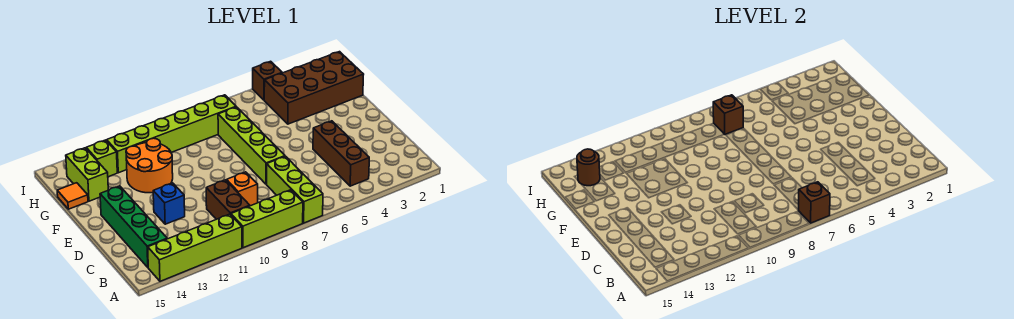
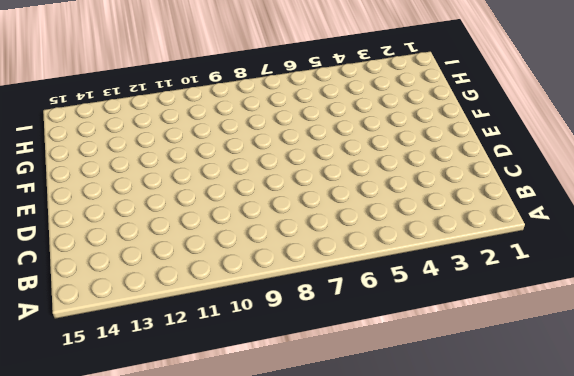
none -> lime 1x3 brick [267,156,323,223]
none -> lime 1x3 brick [231,190,303,248]
none -> lime 1x4 brick [148,214,242,281]

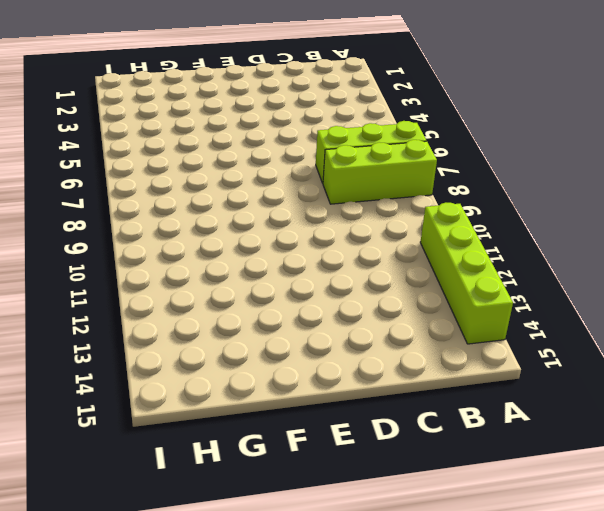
lime 1x3 brick [323,140,437,204] -> lime 1x3 brick turned to [231,190,303,248]
none -> brown 1x3 brick [313,121,369,186]
none -> brown 1x2 brick [206,180,250,219]
none -> green 1x4 brick [100,186,167,267]

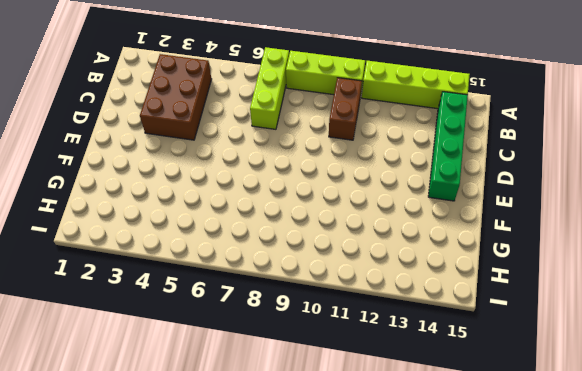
brown 2x3 brick [140,54,212,140] -> brown 1x3 brick [313,121,369,186]
none -> orange 1x1 brick [227,172,258,206]
none -> lime 1x4 brick [218,107,285,184]
none -> blue 1x1 brick [153,183,185,224]

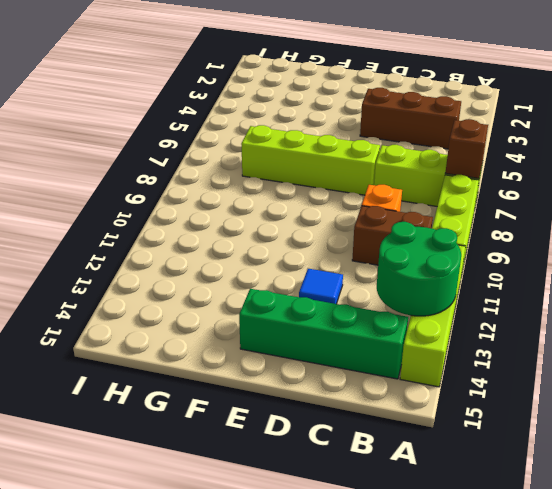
green 2x2 round brick [377,222,461,316] -> none
blue 1x1 tile [299,269,343,304] -> blue 1x1 brick [153,183,185,224]
none -> orange 2x2 round brick [126,138,173,193]
none -> brown 2x4 brick [264,52,364,124]
none -> lime 1x2 brick [66,148,108,201]

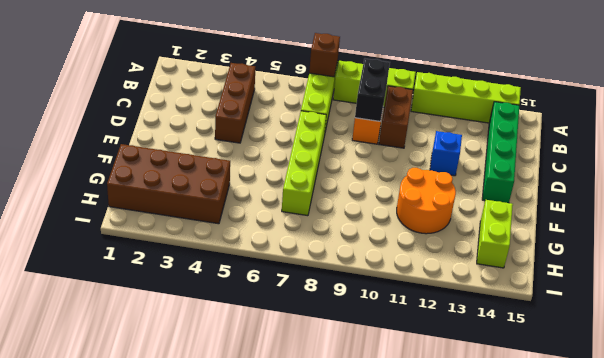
black 1x2 brick [355,59,390,122] -> none
none -> orange 1x1 tile [57,183,88,209]
none -> lime 1x6 brick [107,95,236,173]
none -> lime 1x1 brick [86,140,117,177]

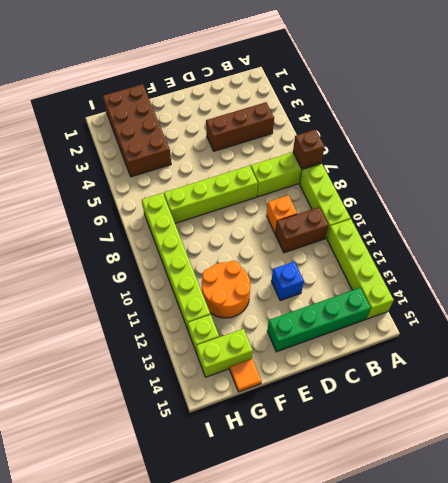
none -> brown 1x1 brick [253,61,282,100]
none -> brown 1x1 brick [713,95,743,134]
none -> brown 1x1 round brick [577,149,600,186]

